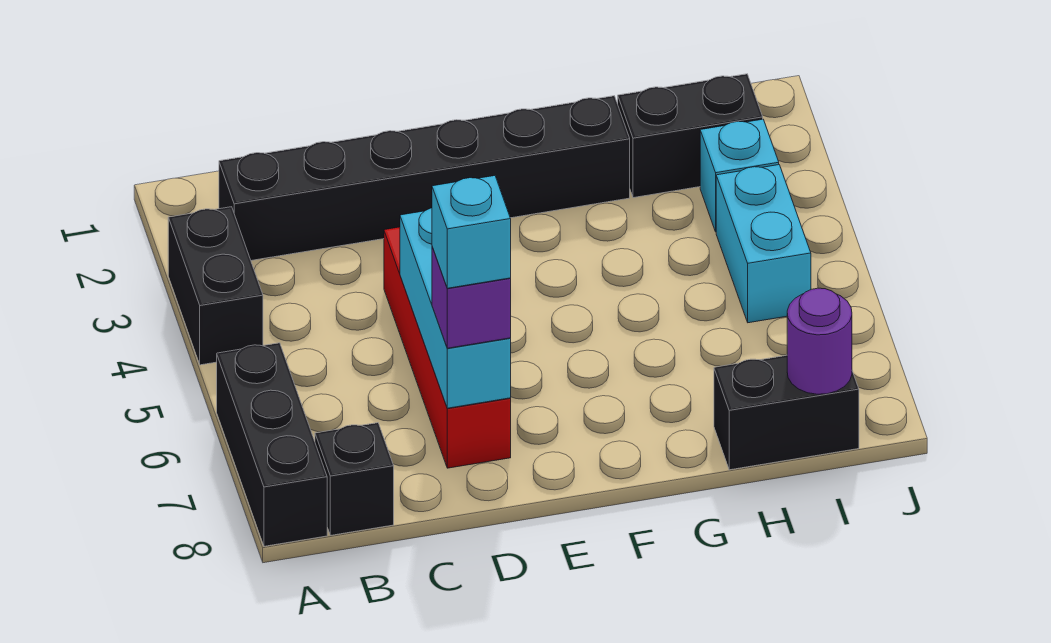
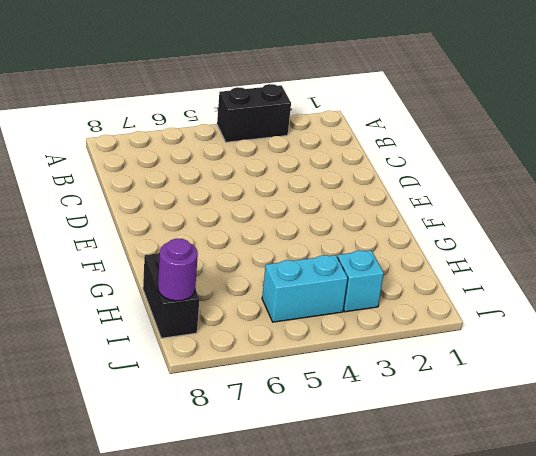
none -> black 1x3 brick [217,343,327,546]
none -> black 1x6 brick [219,96,630,261]
none -> black 1x1 brick [315,423,394,535]

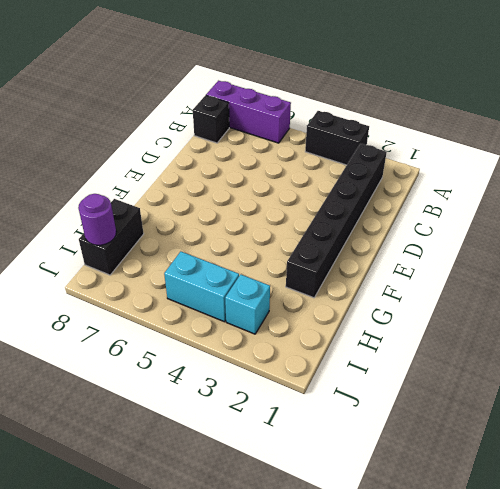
purple 1x3 brick [206,81,291,143] -> black 1x3 brick [217,343,327,546]
none -> red 1x4 brick [384,227,511,468]
none -> black 1x2 brick [618,74,763,198]
none -> cyan 1x3 brick [400,208,511,408]

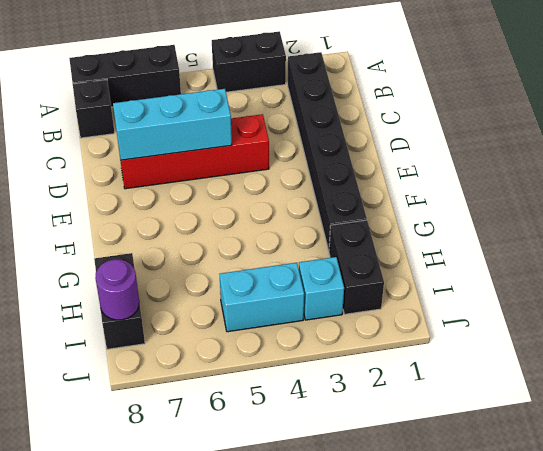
none -> purple 1x1 brick [432,247,511,348]
none -> cyan 1x1 brick [432,176,511,288]

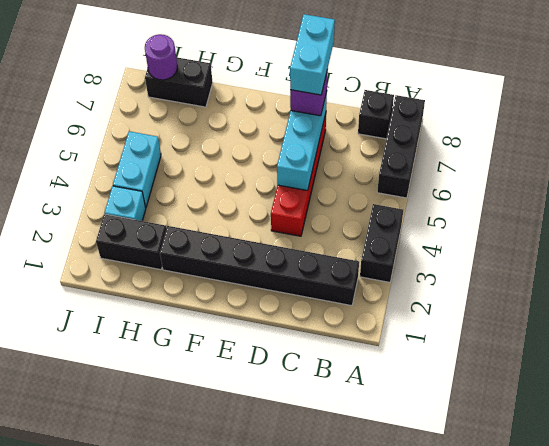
cyan 1x2 brick [290,14,335,95] -> cyan 1x1 brick [432,176,511,288]

